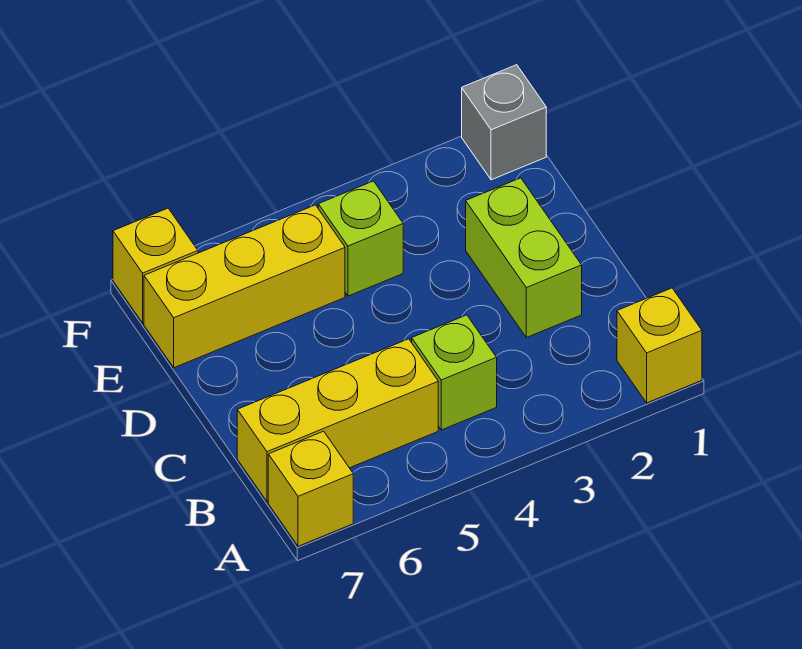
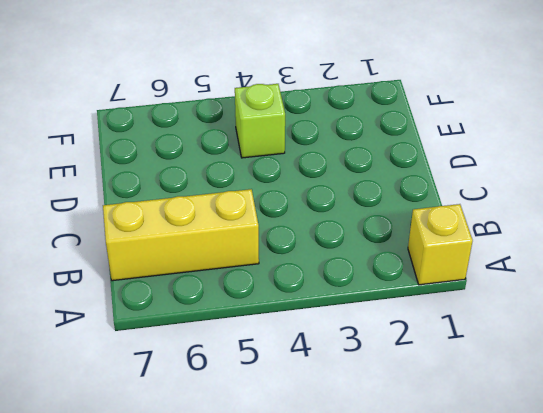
none -> yellow 1x1 brick [268,431,353,546]
none -> lime 1x1 brick [412,315,497,430]

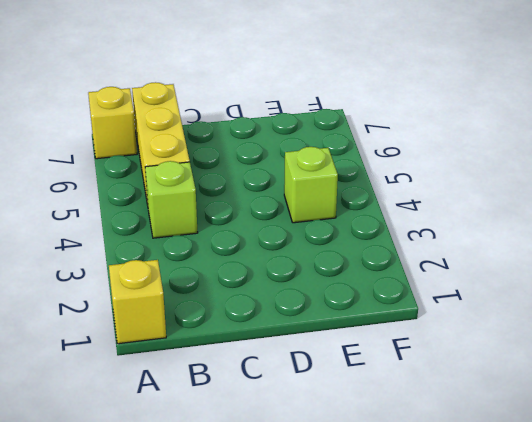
none -> lime 1x2 brick [466,178,582,338]
none -> yellow 1x3 brick [144,205,345,368]

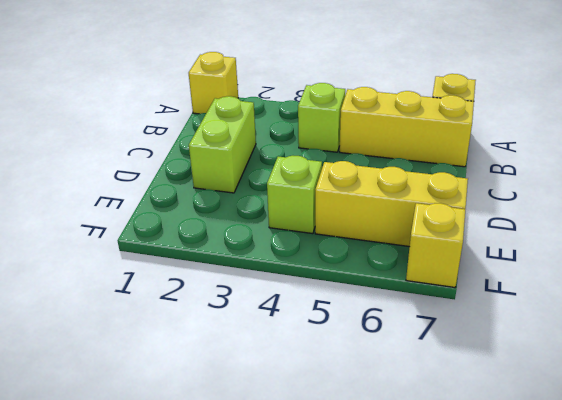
none -> grey 1x1 brick [462,65,546,180]

